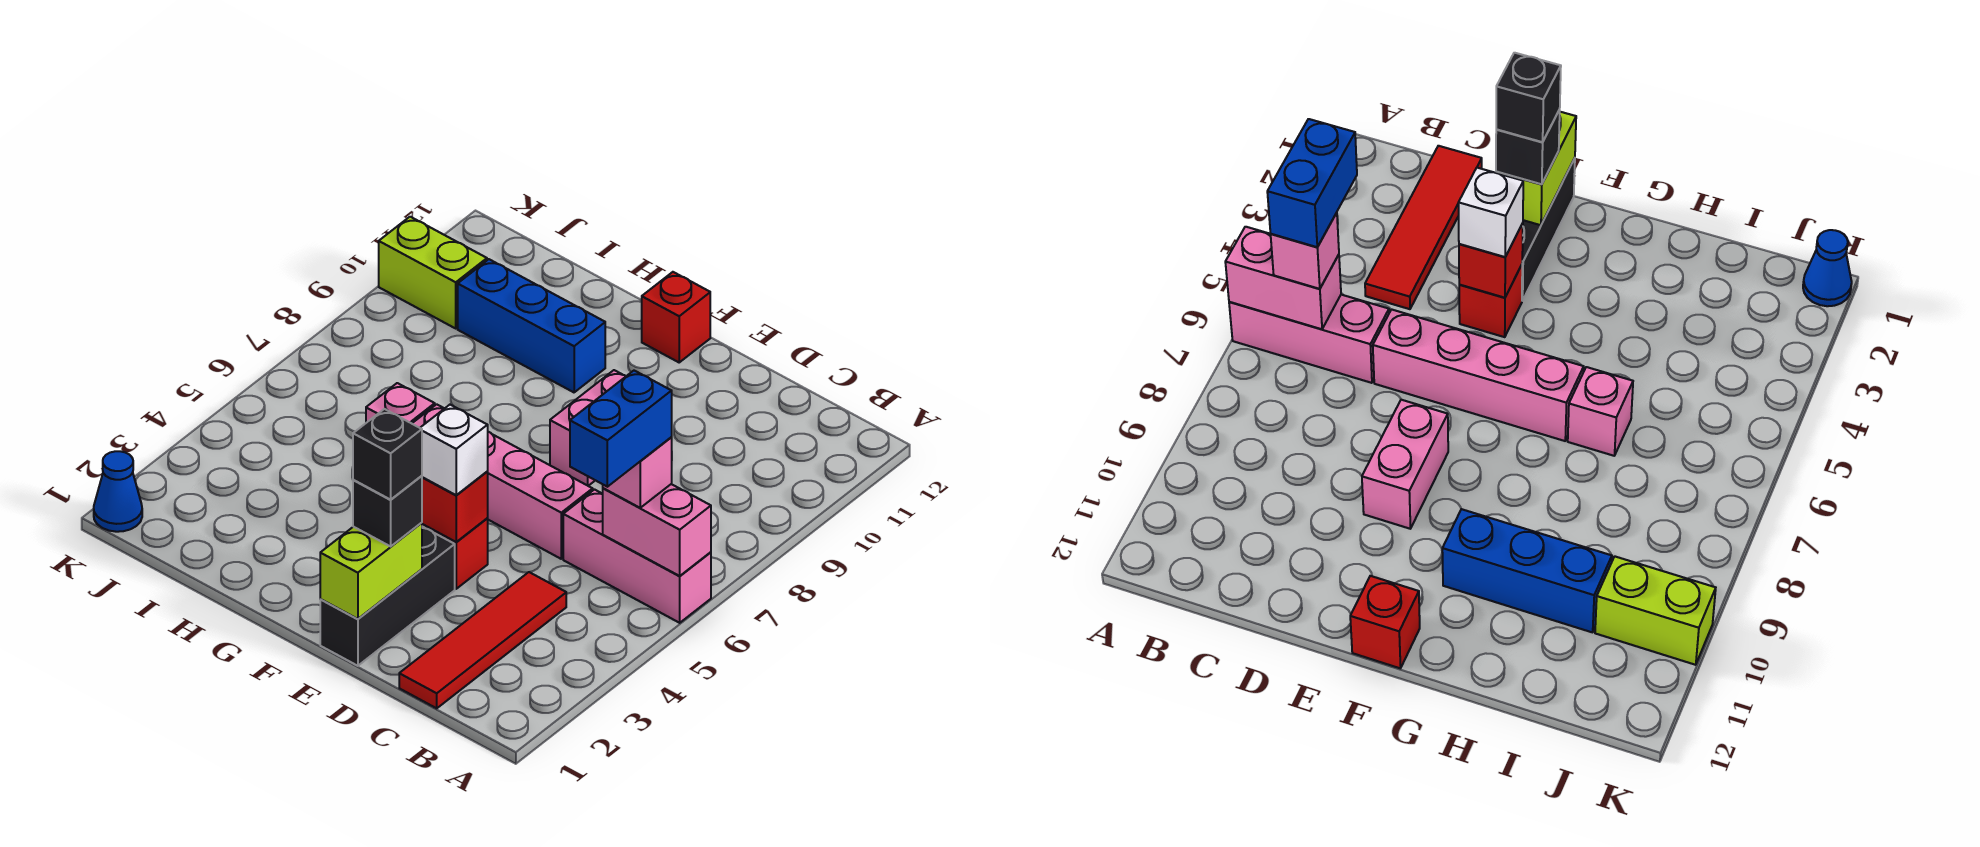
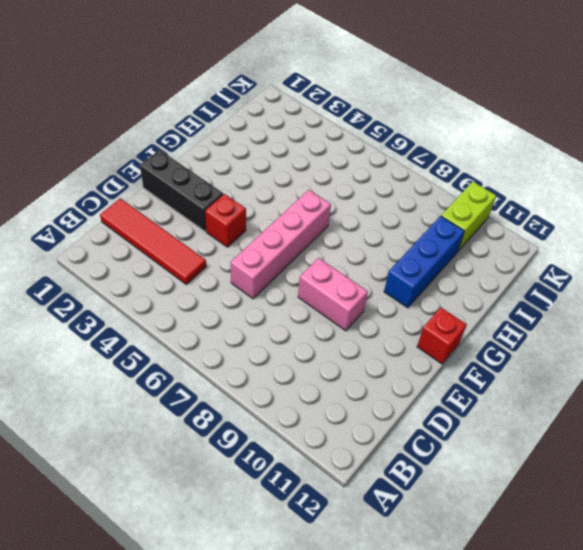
none -> pink 1x3 brick [563,490,711,623]
none -> pink 1x1 brick [366,383,435,423]
none -> blue 1x1 cone [94,451,142,532]

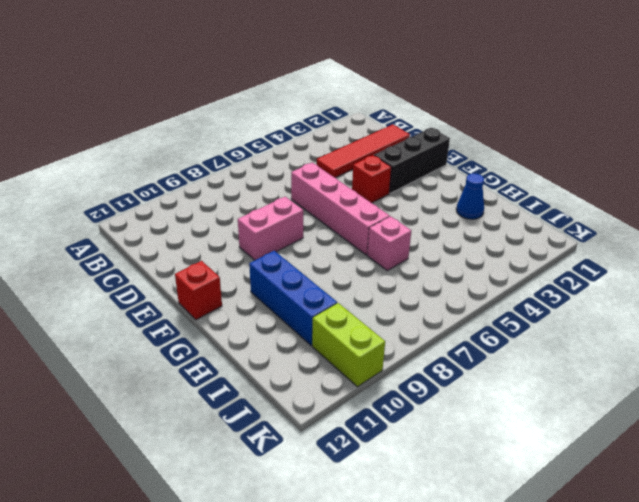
blue 1x1 cone [456,173,484,219] -> blue 1x1 cone moved to [94,451,142,532]
none -> pink 1x3 brick [563,490,711,623]
none -> pink 1x2 brick [603,484,711,576]
none -> lime 1x2 brick [320,523,422,619]

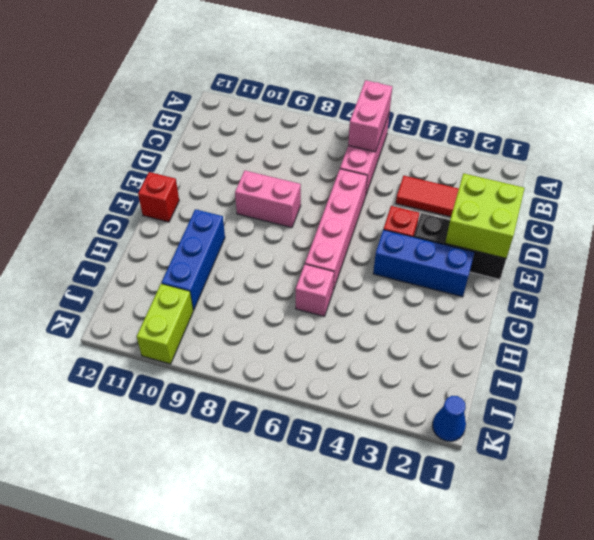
lime 2x2 brick [445,173,524,258] -> lime 1x2 brick [320,523,422,619]
blue 1x3 brick [373,230,474,297] -> none
none -> red 1x1 brick [422,472,488,542]
none -> pink 1x1 brick [603,438,672,508]
none -> black 1x1 brick [353,476,422,546]

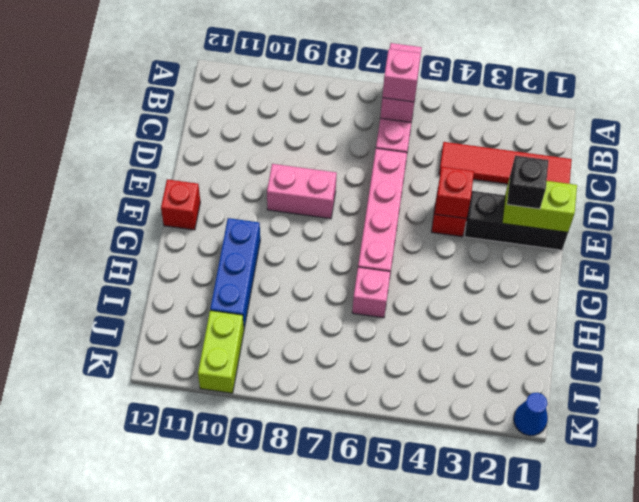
none -> white 1x1 brick [420,405,488,495]
none -> blue 1x2 brick [570,371,672,487]
none -> black 1x1 brick [353,409,422,500]

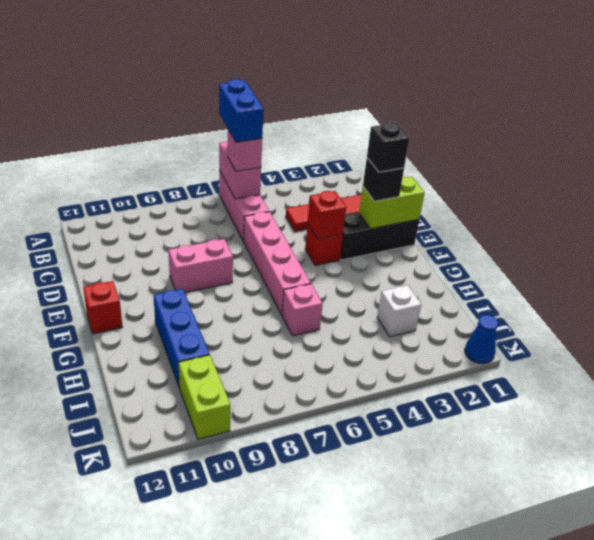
blue 1x2 brick [219,79,264,142] -> blue 1x2 brick turned to [570,371,672,487]
white 1x1 brick [377,285,421,337] -> white 1x1 brick moved to [420,405,488,495]

